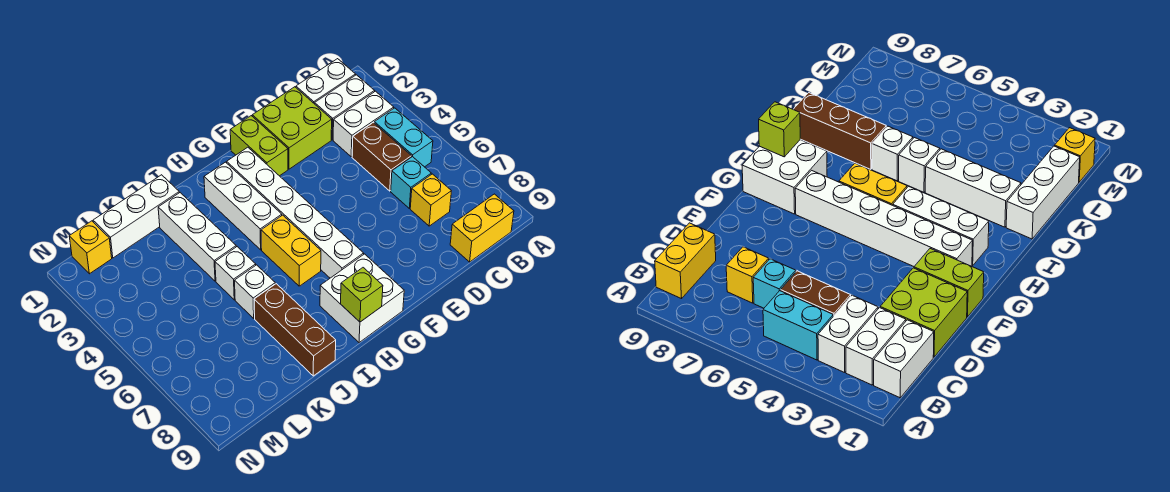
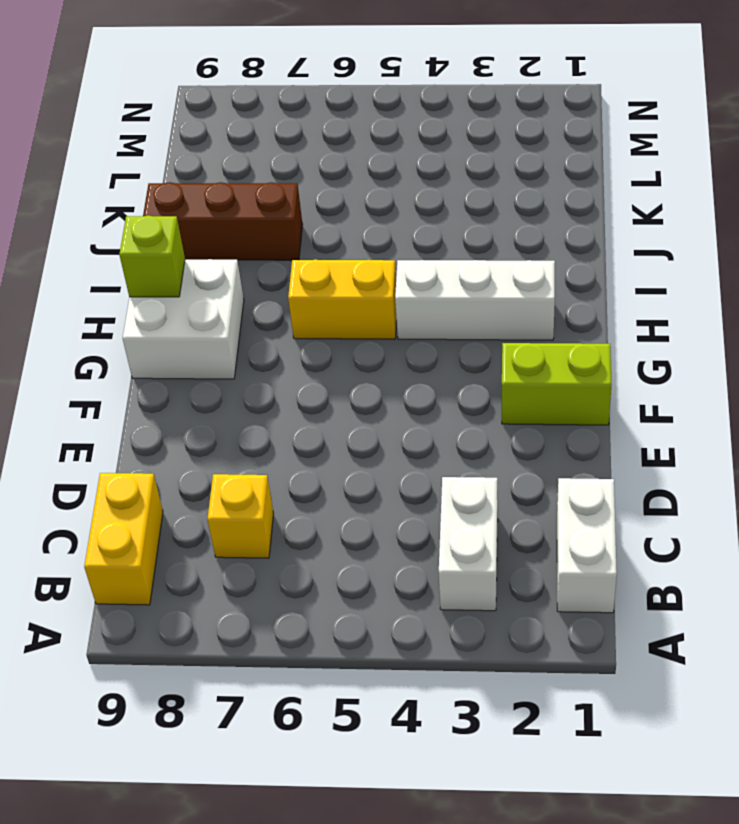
none -> white 1x2 brick [315,75,375,140]
none -> cyan 1x2 brick [374,108,433,167]
none -> brown 1x2 brick [352,122,411,191]

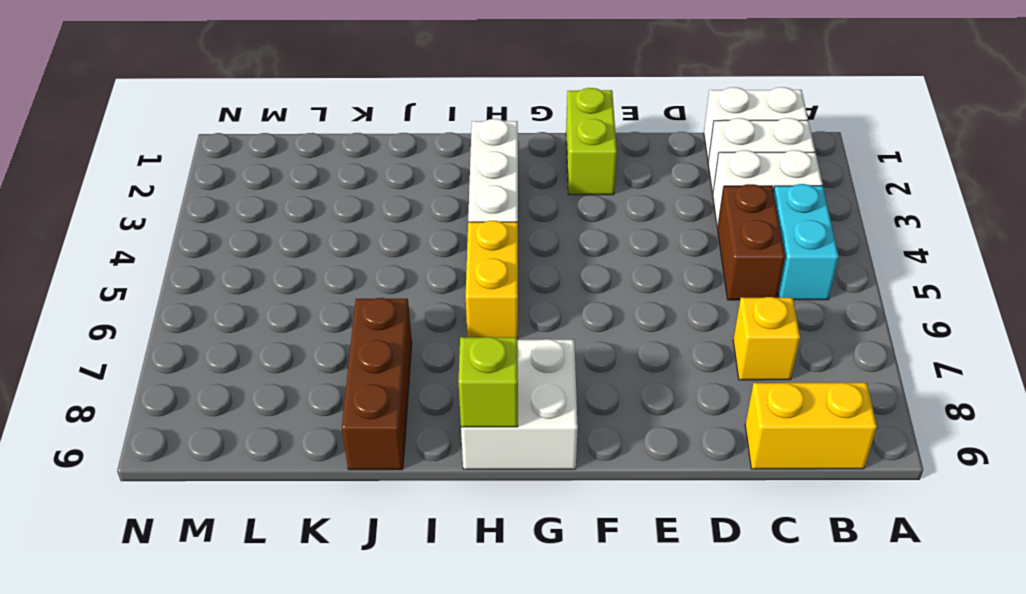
none -> cyan 1x1 brick [391,157,431,208]
none -> lime 2x2 brick [252,87,332,169]
none -> white 1x6 brick [227,147,364,278]

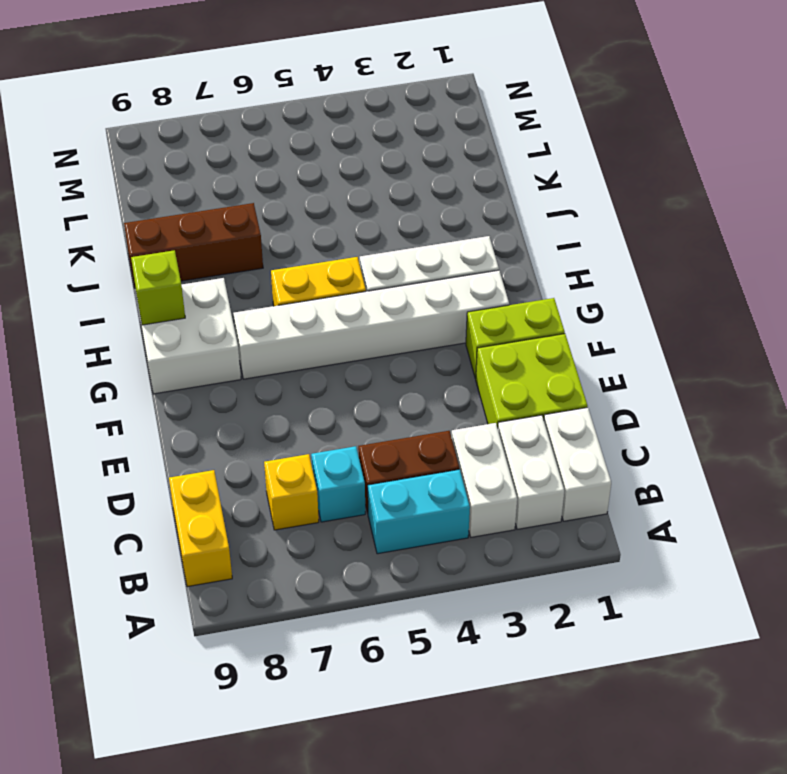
none -> white 1x3 brick [93,175,179,258]
none -> white 1x3 brick [158,193,236,281]
none -> white 1x1 brick [215,247,256,300]

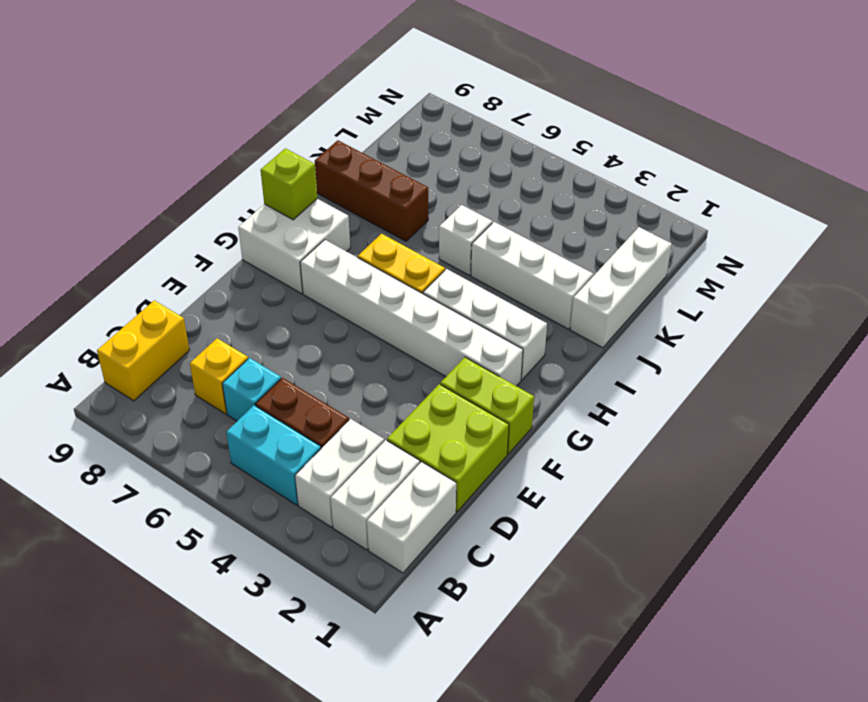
none -> white 1x1 brick [235,265,275,318]
none -> yellow 1x1 brick [69,221,112,274]

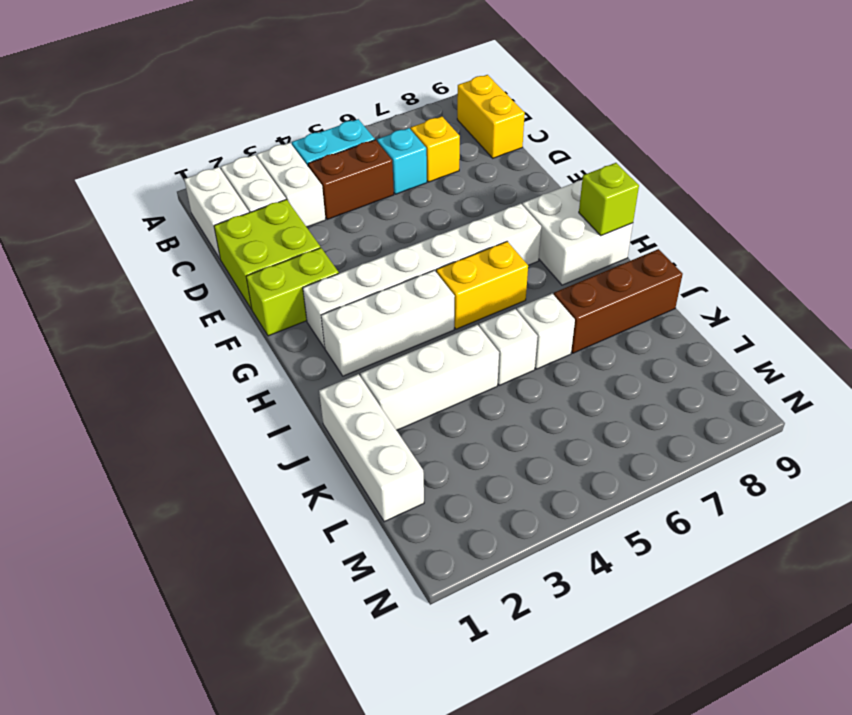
none -> yellow 1x1 brick [69,221,112,274]

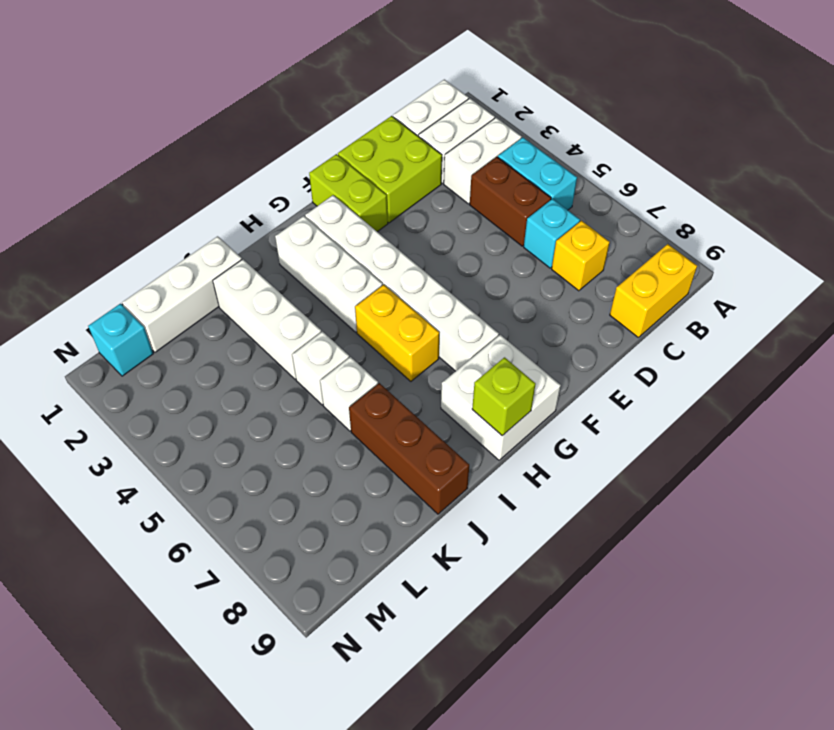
cyan 1x1 brick [88,304,153,376] -> yellow 1x1 brick [69,221,112,274]

